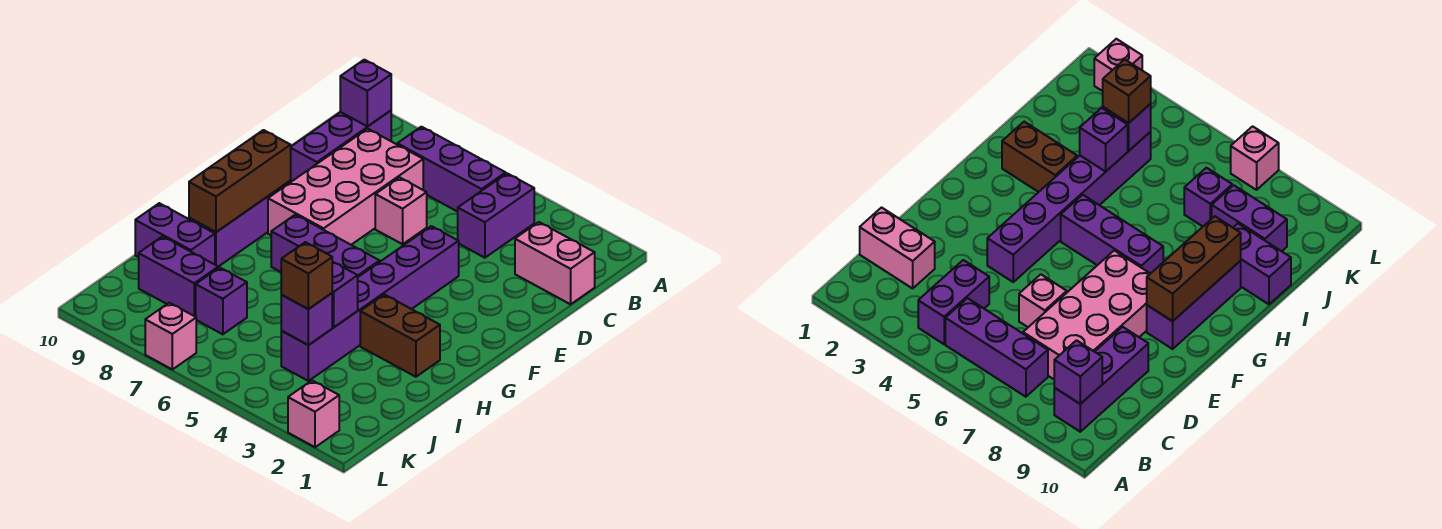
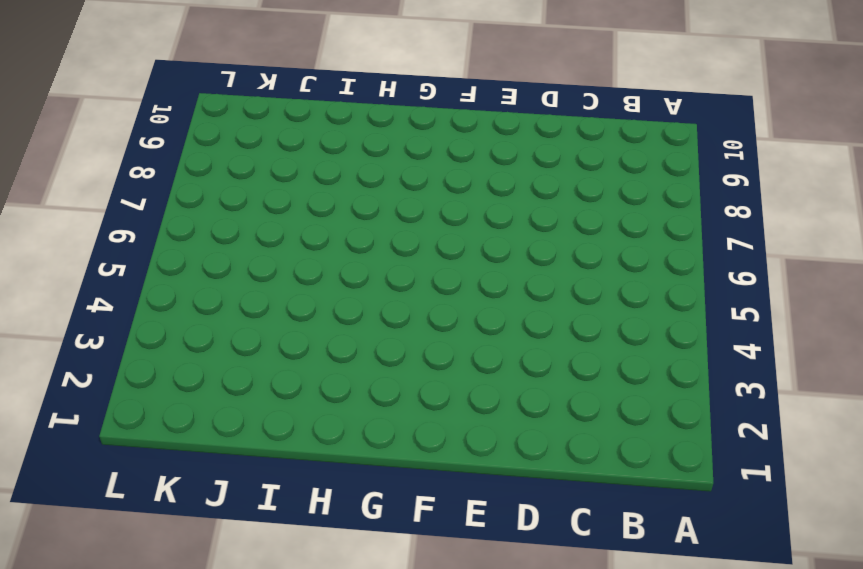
none -> purple 1x2 brick [458,173,534,258]
none -> purple 1x3 brick [397,127,506,212]
none -> purple 1x3 brick [290,111,391,182]

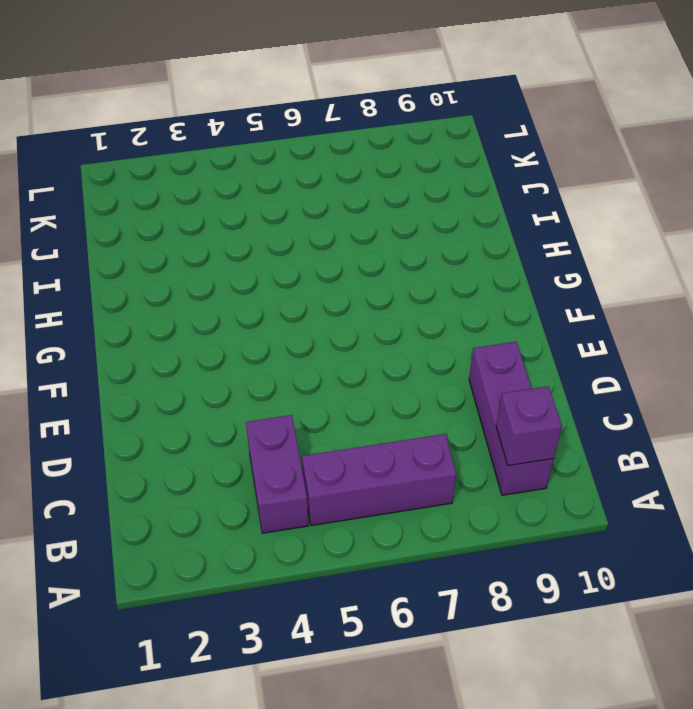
none -> pink 1x2 brick [515,222,595,304]
none -> pink 2x4 brick [268,129,423,245]
none -> pink 1x1 brick [375,177,427,244]

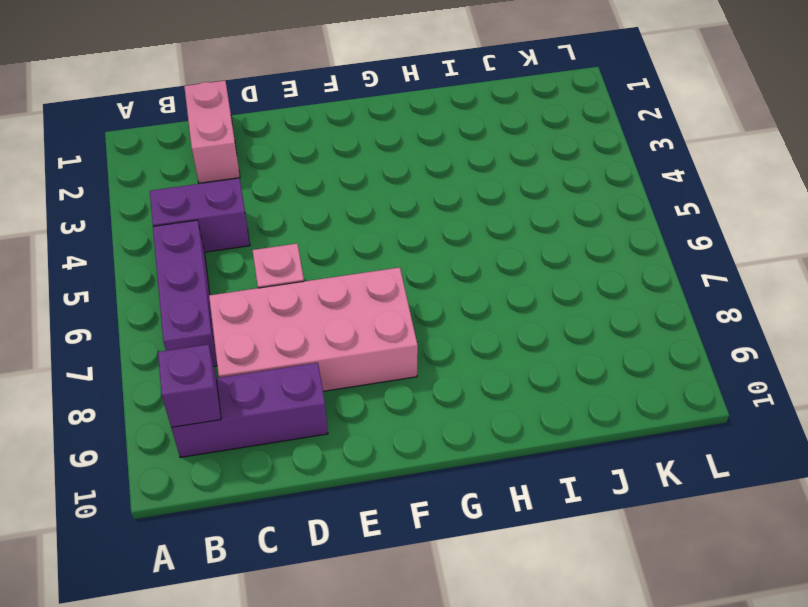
none -> purple 1x6 brick [281,226,459,381]
none -> purple 1x3 brick [189,181,291,267]
none -> purple 1x3 brick [271,215,380,277]

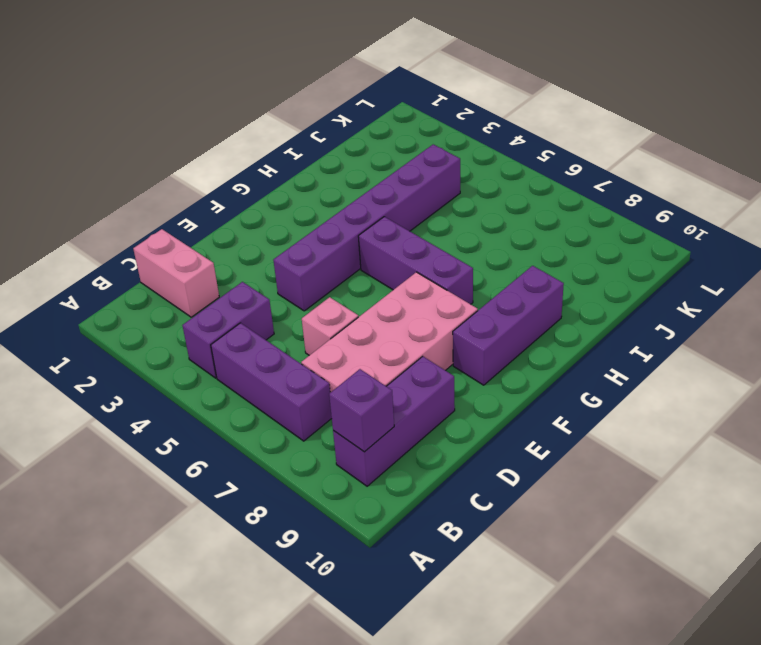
none -> brown 1x2 brick [360,294,440,377]
none -> purple 1x2 brick [135,203,215,265]
none -> purple 1x1 brick [196,267,247,334]

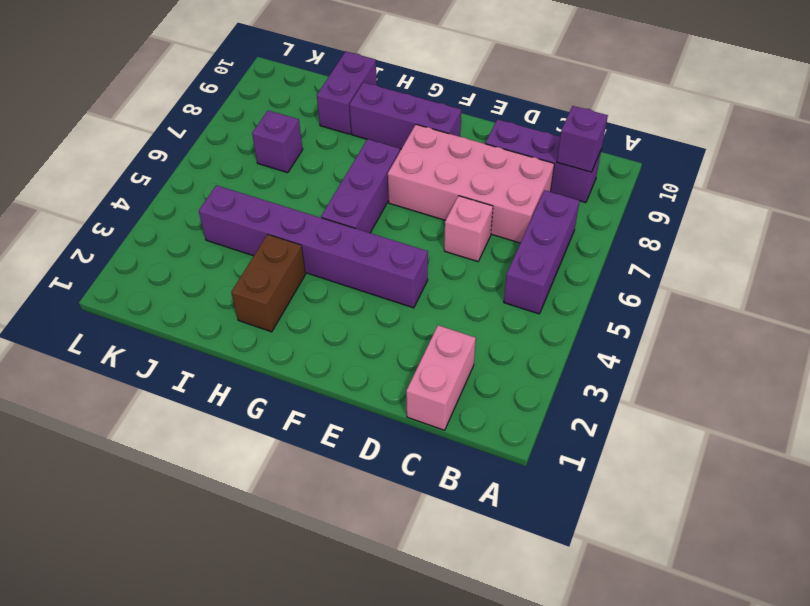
none -> purple 1x2 brick [458,173,534,258]
none -> purple 1x2 brick [139,236,218,317]
none -> pink 1x1 brick [288,381,339,447]

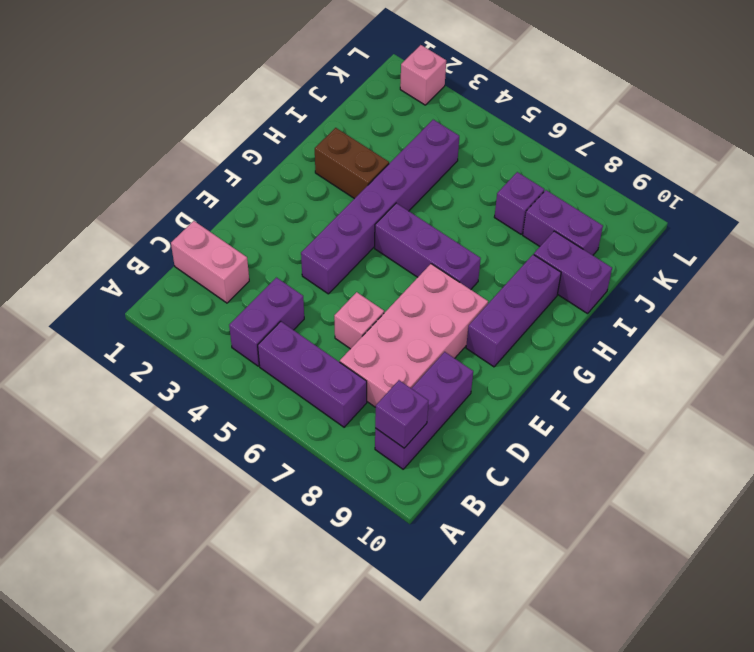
none -> pink 1x1 brick [145,303,196,369]
none -> brown 1x3 brick [189,130,291,232]
none -> purple 1x1 brick [332,261,358,327]

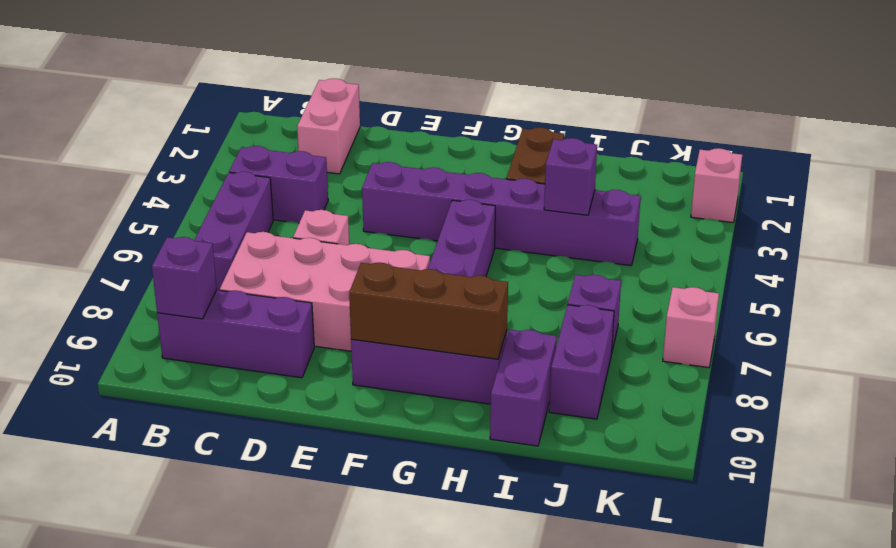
none -> purple 1x1 brick [281,293,332,345]
none -> brown 1x1 brick [281,242,332,309]

